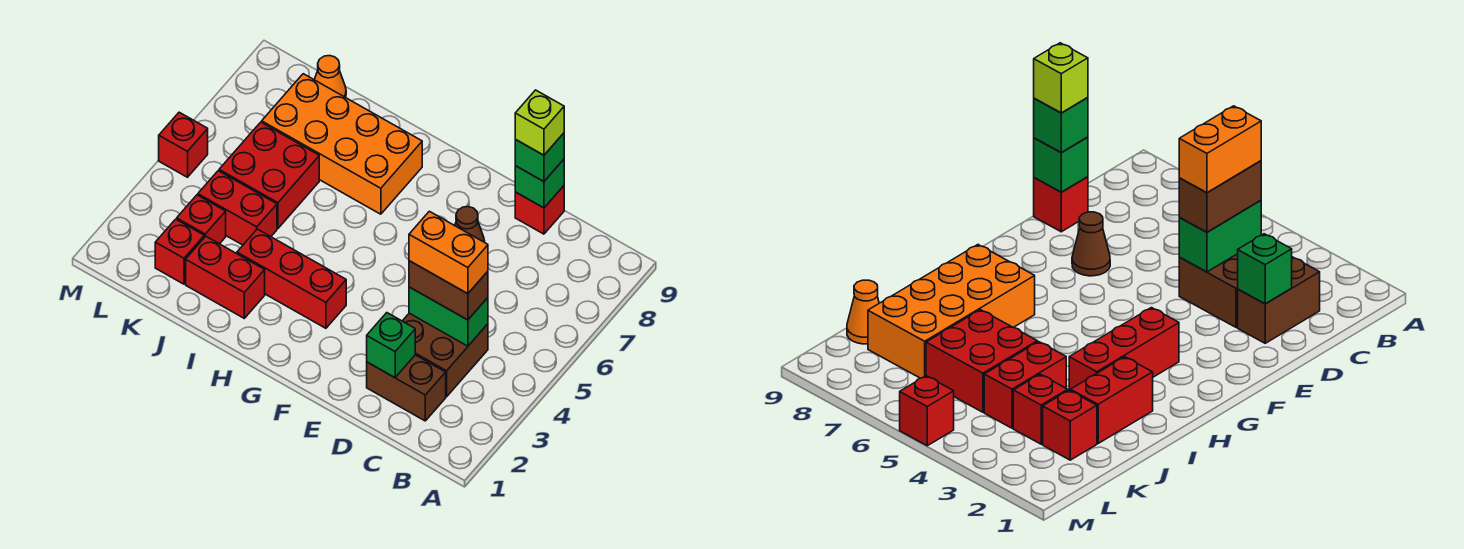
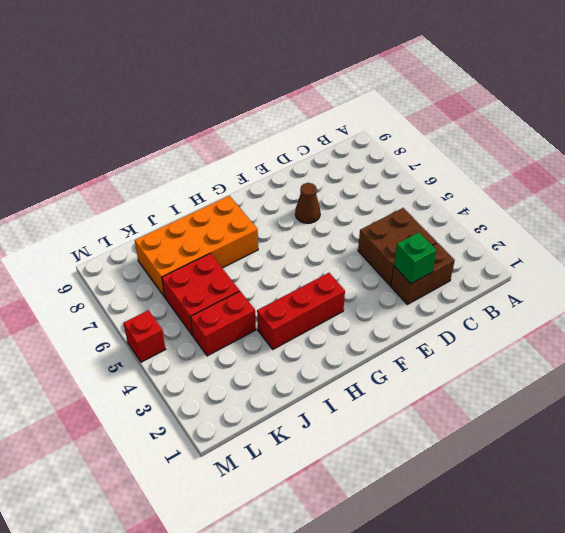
none -> red 1x1 brick [515,186,564,234]
none -> red 1x2 brick [186,236,265,318]
none -> red 1x1 brick [155,219,204,284]

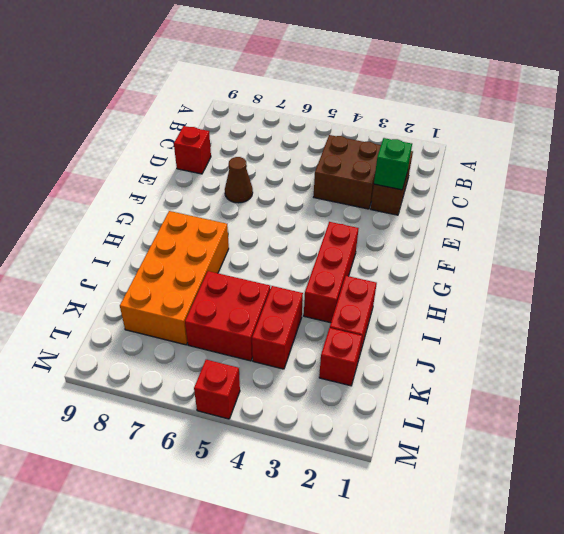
none -> red 1x1 brick [177,195,226,244]
none -> orange 1x1 cone [314,56,346,97]
none -> green 1x2 brick [409,287,488,346]

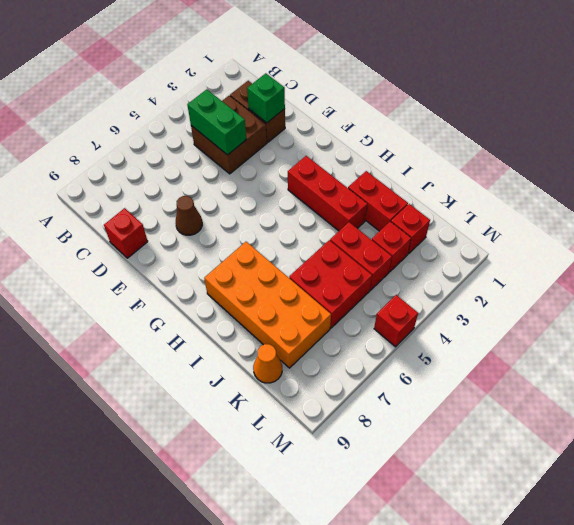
none -> green 1x1 brick [515,159,564,208]
none -> brown 1x2 brick [409,261,488,320]
none -> green 1x1 brick [515,133,564,182]

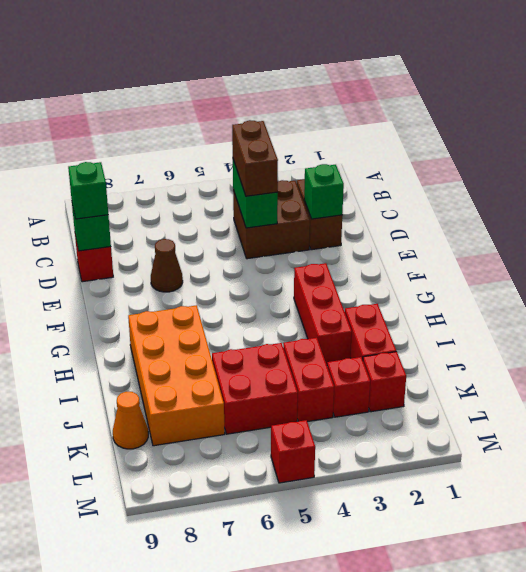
none -> orange 1x2 brick [409,211,488,294]
none -> lime 1x1 brick [515,90,564,155]

